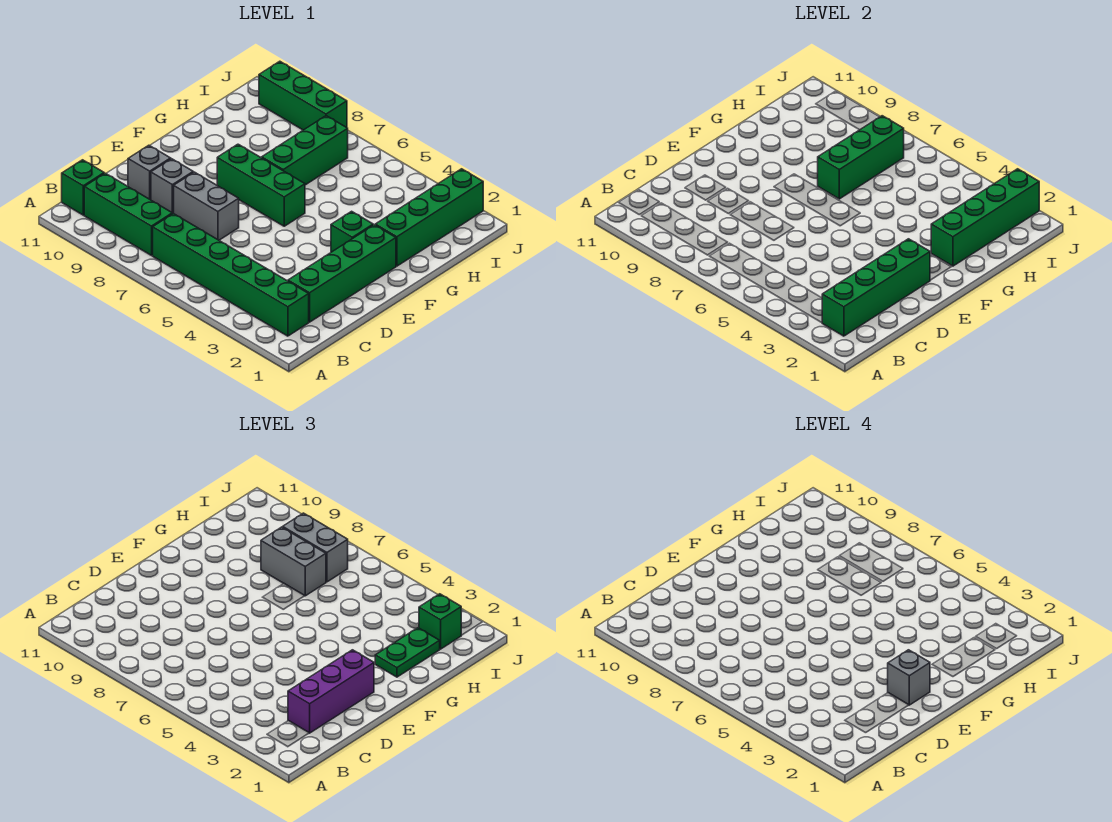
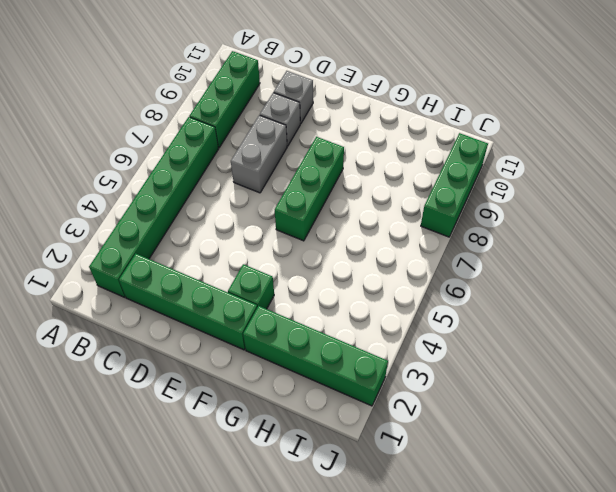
none -> green 1x1 brick [62,160,104,215]
none -> green 1x3 brick [262,116,348,185]
none -> green 1x4 brick [822,239,930,336]

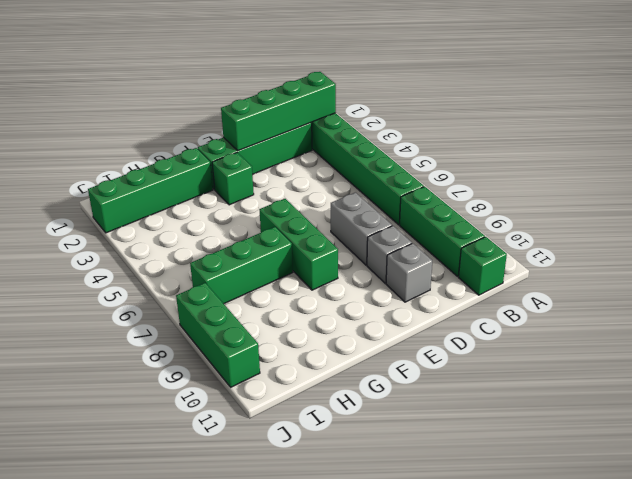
none -> green 1x4 brick [931,169,1039,266]
none -> green 1x3 brick [818,116,904,199]
none -> purple 1x3 brick [288,650,374,733]

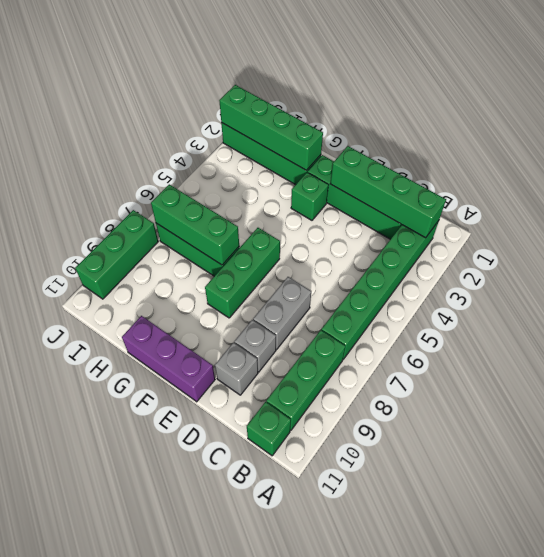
purple 1x3 brick [122,316,215,402] -> purple 1x3 brick moved to [288,650,374,733]
none -> green 1x2 plate [375,628,440,677]
none -> grey 1x2 brick [261,527,326,596]
none -> green 1x1 brick [419,594,461,649]

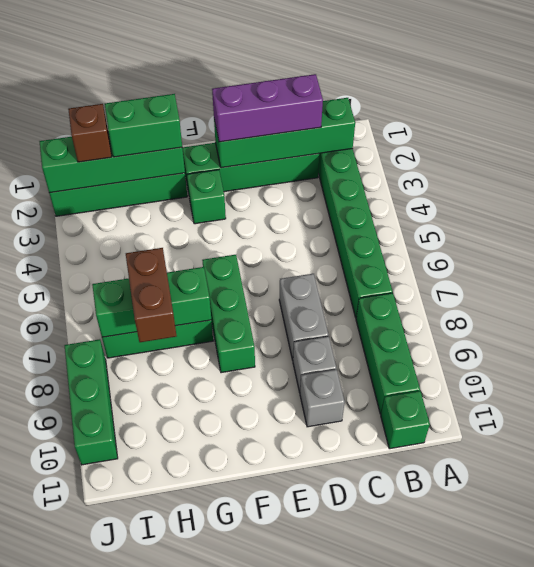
green 1x2 brick [105,94,182,157] -> green 1x2 plate [375,628,440,677]
brown 1x2 brick [126,248,176,342] -> grey 1x2 brick [261,527,326,596]
brown 1x1 brick [68,104,112,162] -> green 1x1 brick [419,594,461,649]
none -> grey 1x2 brick [283,513,348,582]
none -> grey 1x1 brick [888,650,930,705]

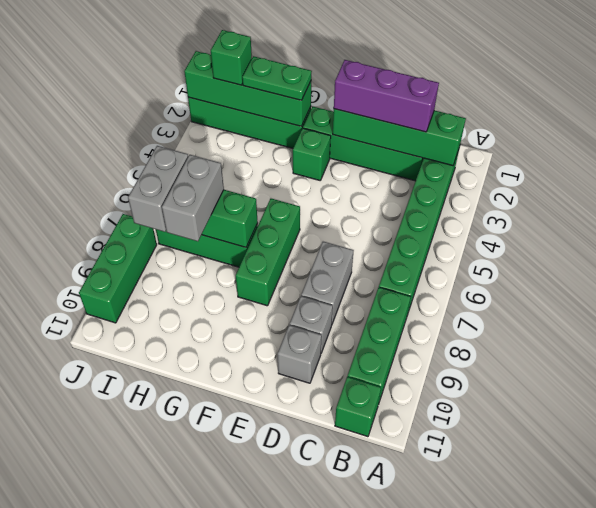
none -> grey 1x1 brick [888,650,930,705]

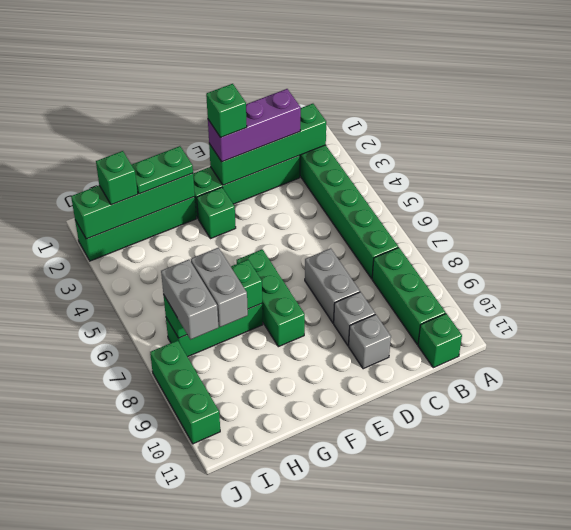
green 1x1 brick [206,84,247,138] -> grey 1x1 brick [888,650,930,705]

